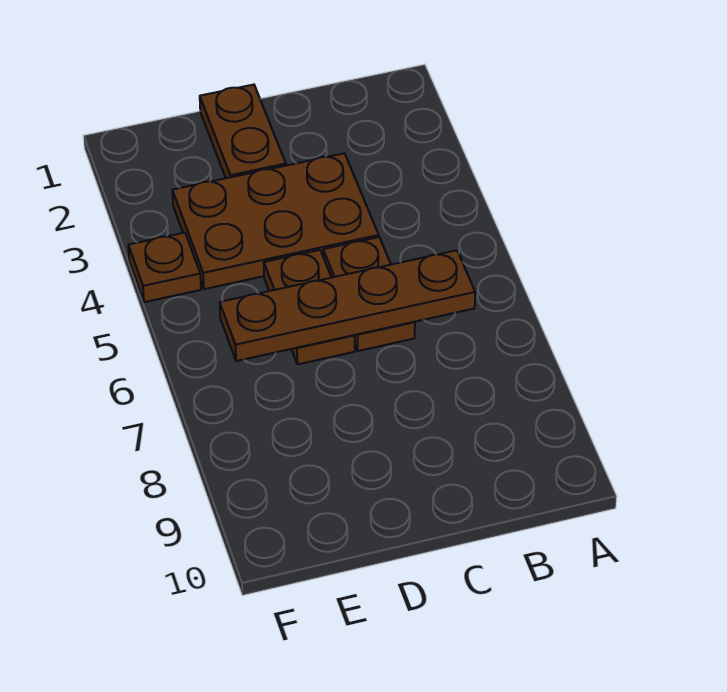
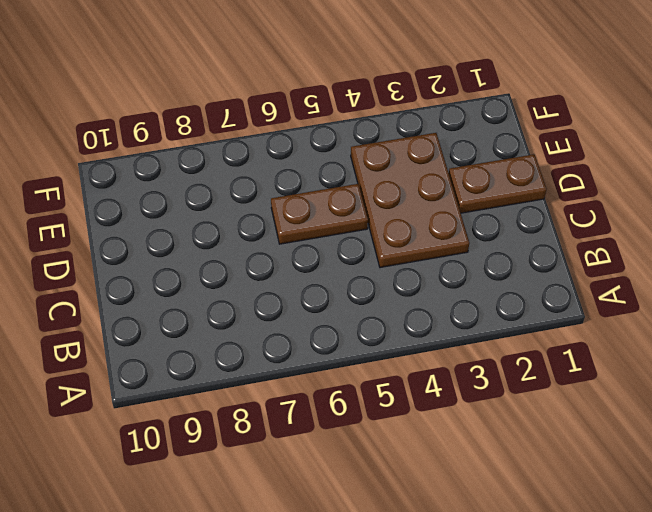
none -> brown 1x2 plate [323,237,415,351]
none -> brown 1x1 plate [128,233,201,302]

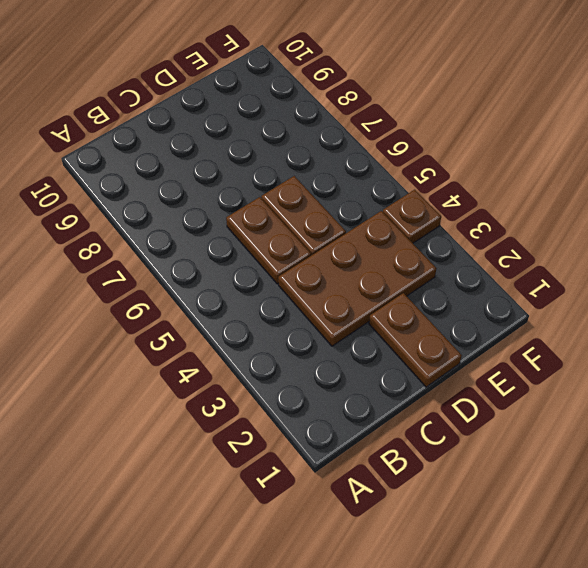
none -> brown 1x4 plate [220,250,475,361]

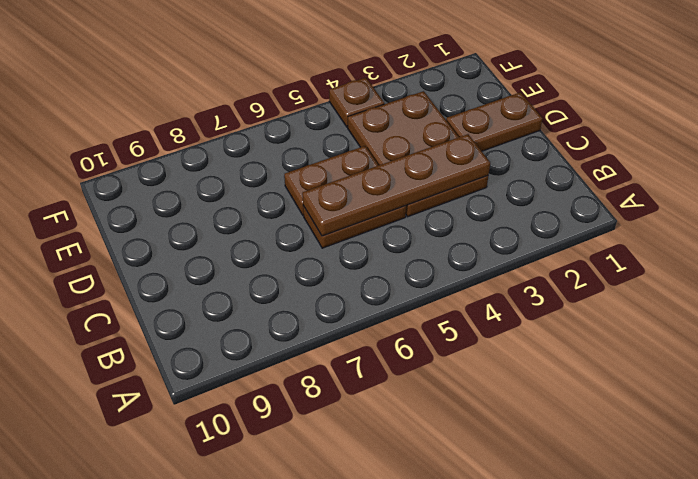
brown 1x4 plate [302,134,490,236] -> brown 1x4 plate turned to [220,250,475,361]

